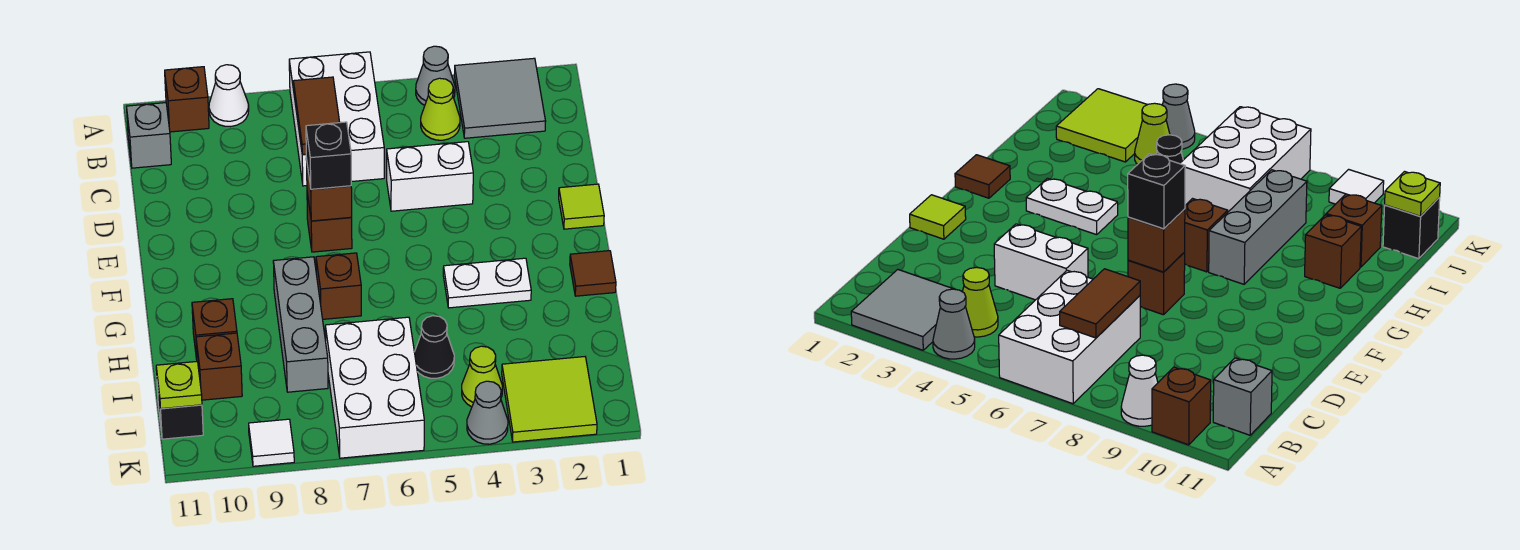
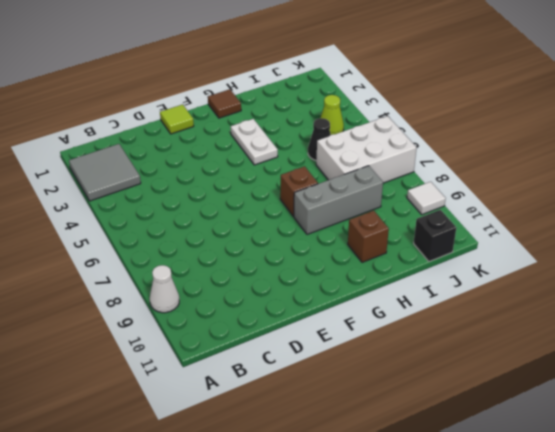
none -> grey 1x1 cone [416,46,455,105]
none -> white 2x3 brick [289,52,384,186]
none -> brown 1x1 brick [165,67,209,132]

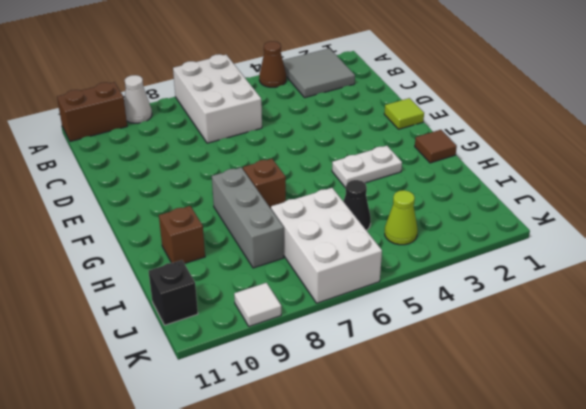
brown 1x1 cone [259,41,286,87] -> grey 1x1 cone [416,46,455,105]
brown 1x2 brick [57,82,127,142] -> brown 1x1 brick [165,67,209,132]
none -> lime 1x1 cone [421,78,460,140]
none -> grey 1x1 brick [127,103,171,168]
none -> white 1x2 brick [387,142,473,211]

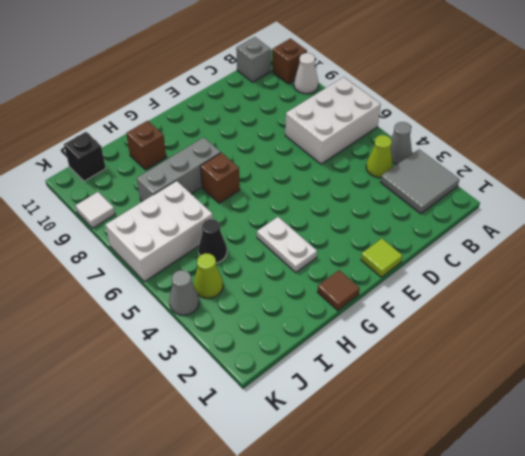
none -> white 1x2 brick [387,142,473,211]
none -> brown 1x1 brick [307,193,352,252]
none -> brown 1x1 brick [196,333,242,400]

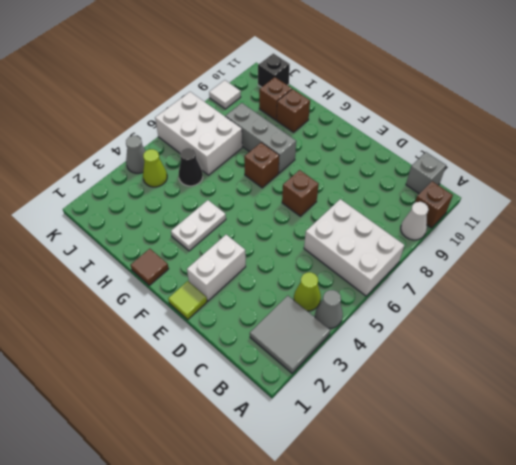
white 1x2 brick [187,235,246,301] -> white 1x2 brick moved to [387,142,473,211]
none -> lime 2x2 tile [502,357,597,442]
none -> brown 1x2 tile [293,77,340,155]
none -> brown 1x1 brick [306,158,352,221]

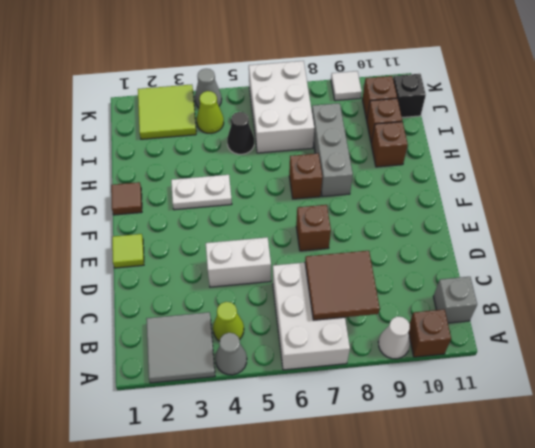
brown 2x2 tile [305,251,380,320] -> brown 1x2 tile [293,77,340,155]
brown 1x1 brick [362,76,397,120] -> brown 1x1 brick moved to [306,158,352,221]
none -> lime 1x1 plate [156,362,202,409]
none -> black 1x1 brick [306,122,351,189]

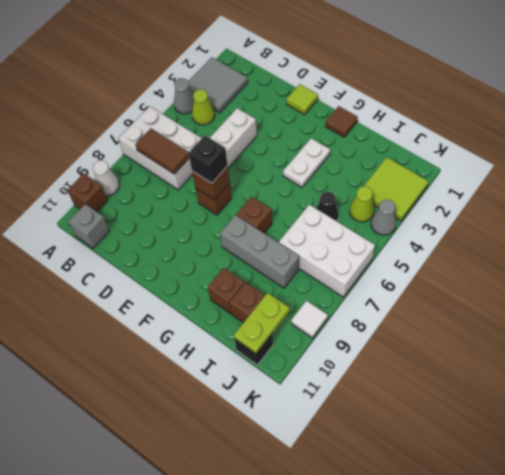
lime 1x2 plate [234,293,289,354] -> lime 1x1 plate [156,362,202,409]

